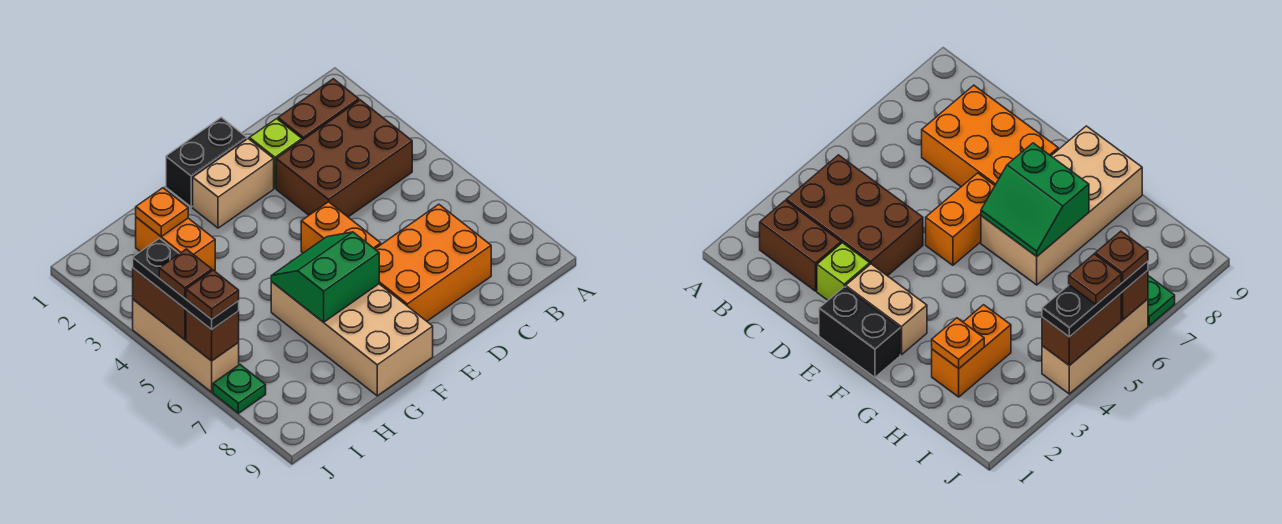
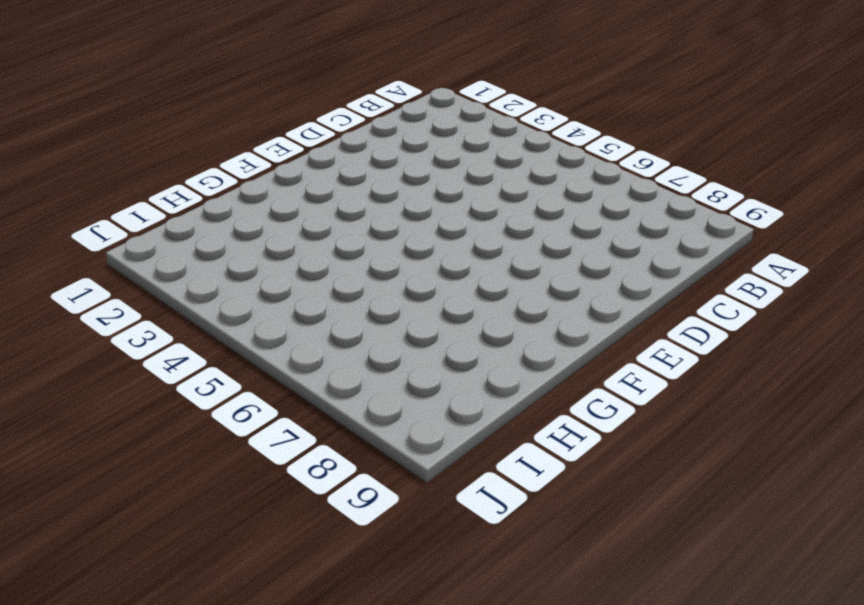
none -> brown 1x2 brick [278,79,359,140]
none -> brown 2x3 brick [276,100,412,217]
none -> orange 2x3 brick [375,204,491,321]

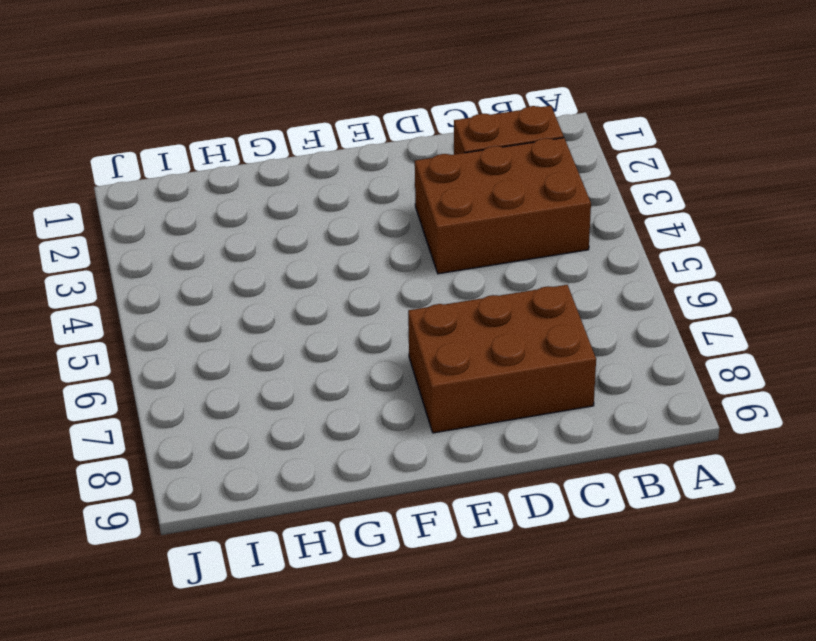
brown 2x3 brick [408,285,596,433] -> orange 2x3 brick [375,204,491,321]
none -> lime 1x1 brick [249,119,302,188]
none -> black 1x2 brick [166,117,247,207]
none -> tan 1x2 brick [193,139,274,228]

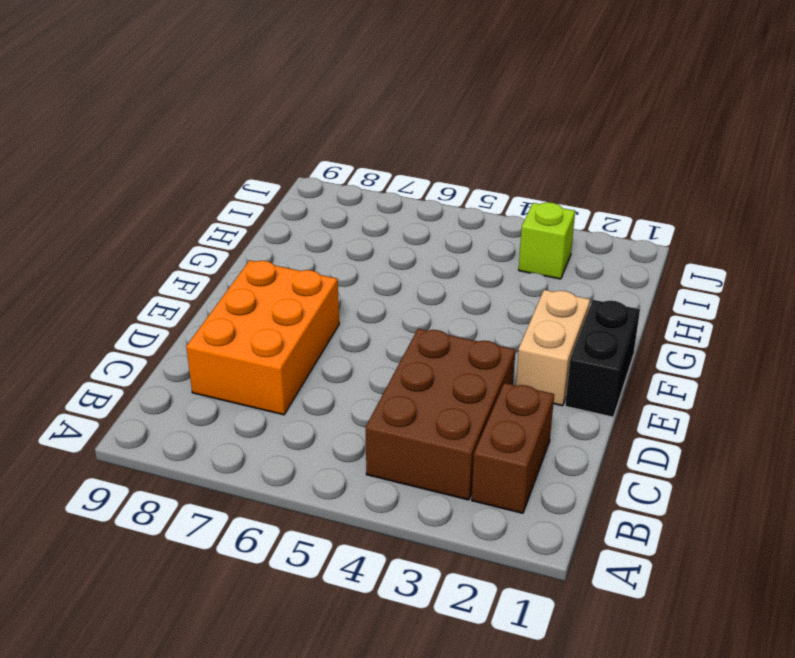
lime 1x1 brick [519,202,575,279] -> lime 1x1 brick moved to [249,119,302,188]
none -> orange 1x2 brick [301,202,381,253]
none -> tan 2x4 brick [271,282,433,396]
none -> orange 1x2 brick [136,217,215,271]

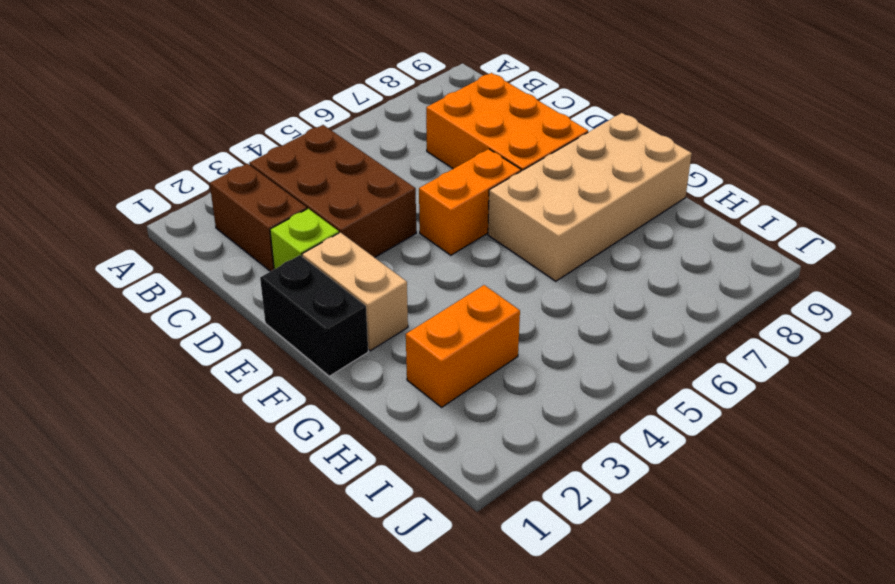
none -> tan 1x3 brick [133,300,239,392]
none -> green 1x1 plate [213,365,266,413]
none -> green 2x2 slope [271,232,379,322]

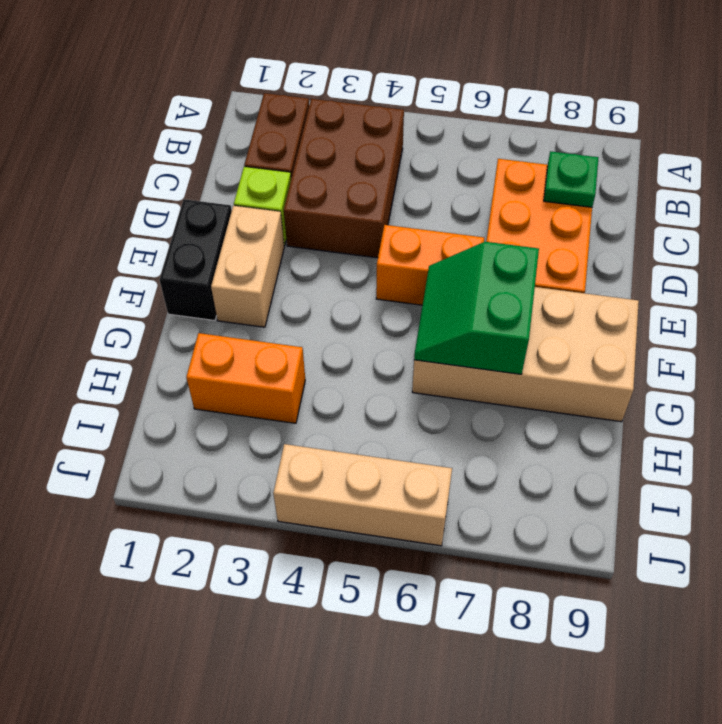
green 1x1 plate [544,151,598,207] -> green 1x1 plate moved to [213,365,266,413]
none -> orange 1x1 plate [136,188,188,236]
none -> brown 1x2 brick [133,268,186,340]
none -> brown 1x1 brick [186,310,239,361]

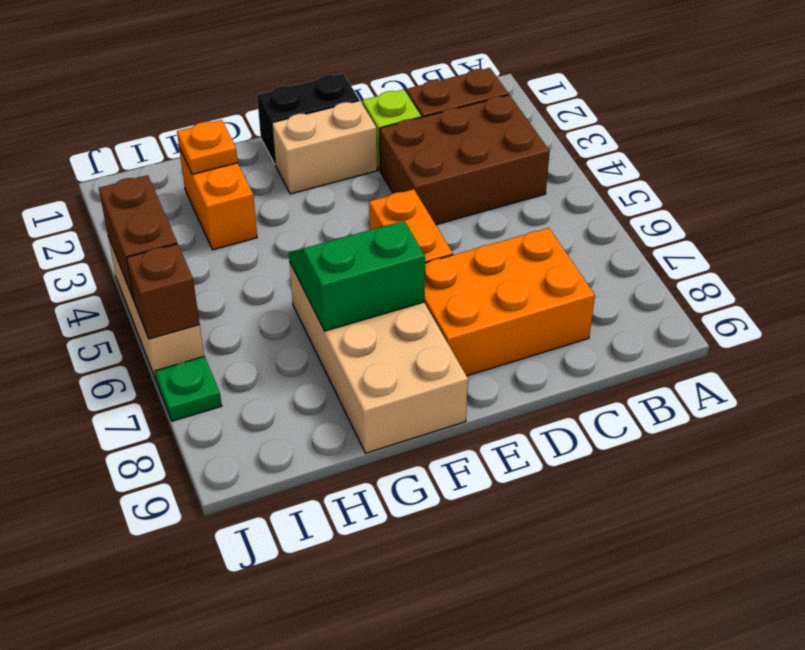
none -> black 1x3 plate [133,238,239,330]
none -> brown 1x1 plate [159,249,212,298]
none -> brown 1x1 plate [186,270,239,319]

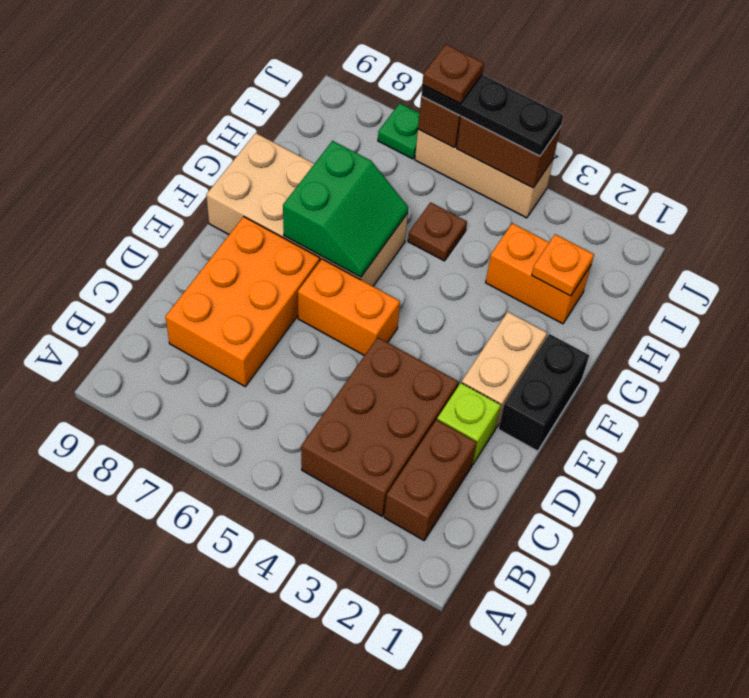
brown 1x1 plate [408,202,467,261] -> brown 1x1 plate moved to [159,249,212,298]

